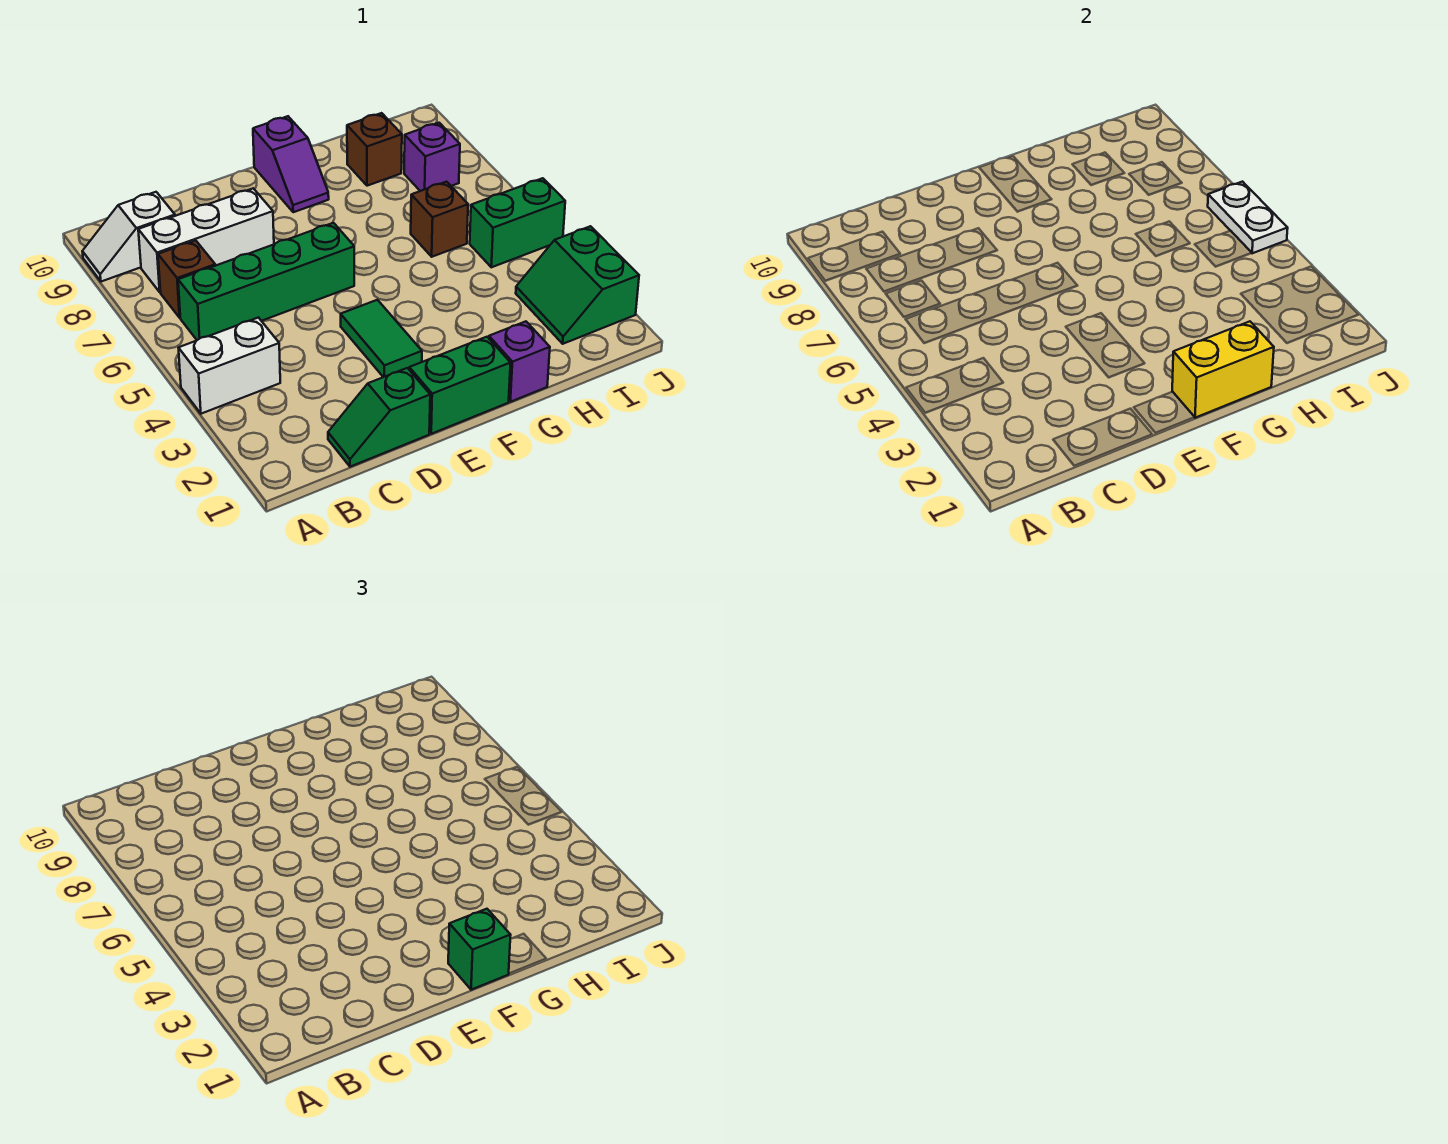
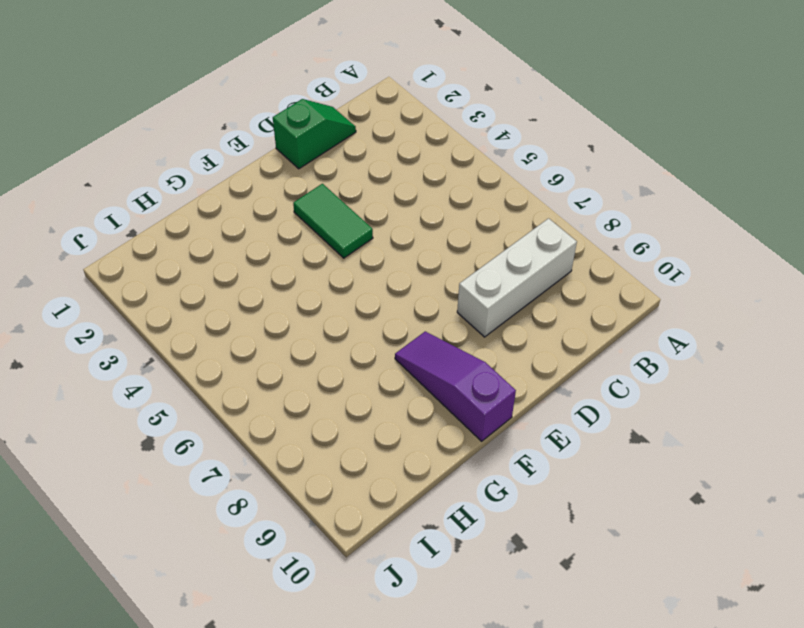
purple 1x3 slope [395,331,516,441] -> purple 1x2 slope [253,116,329,212]
none -> white 1x2 brick [179,318,280,414]
none -> white 1x2 slope [82,192,175,282]
none -> green 1x4 brick [178,223,354,340]

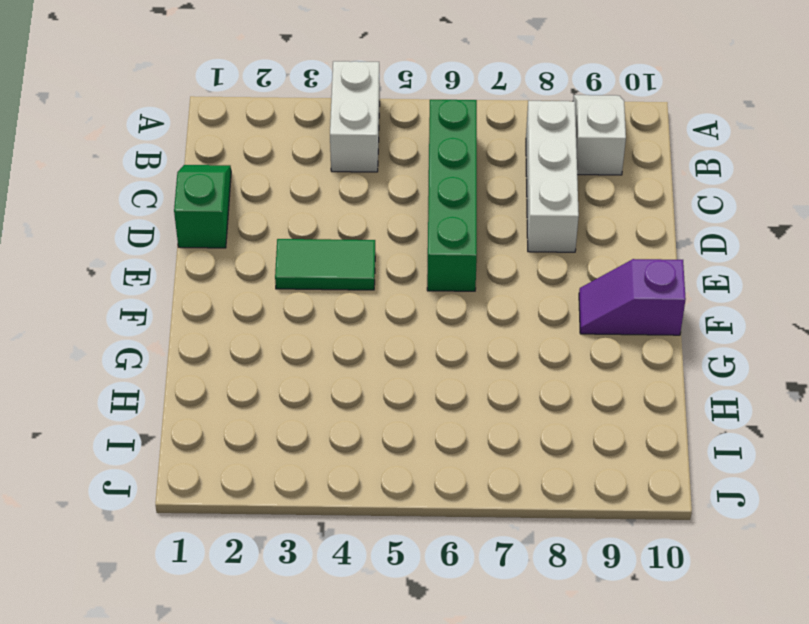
none -> brown 1x1 brick [158,240,215,318]
none -> green 1x2 brick [409,337,511,434]
none -> purple 1x1 brick [489,321,550,402]

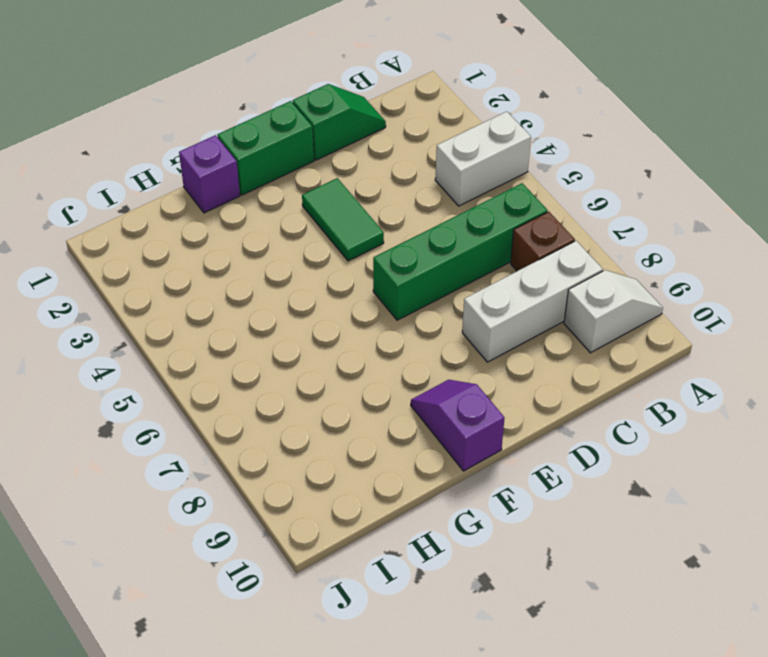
none -> brown 1x1 brick [411,182,468,257]
none -> brown 1x1 brick [347,113,402,186]
none -> green 2x2 slope [516,226,639,344]

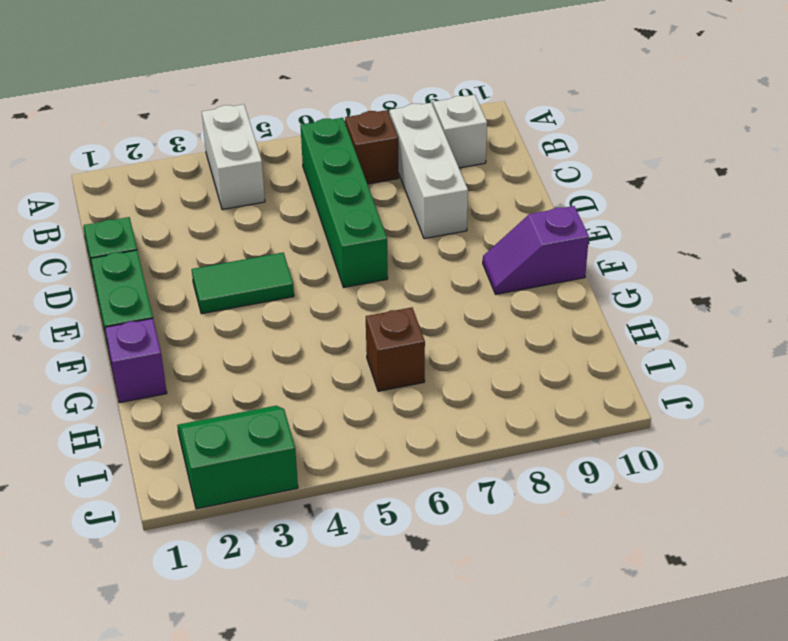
none -> brown 1x1 brick [347,113,402,186]
none -> green 1x2 brick [470,178,565,267]
none -> purple 1x1 brick [404,123,460,191]

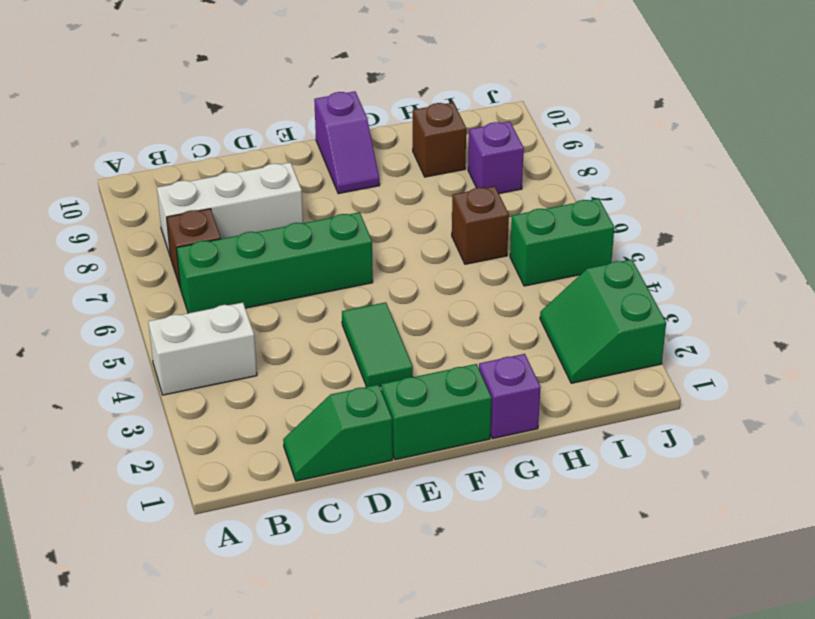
none -> white 1x2 slope [82,192,175,282]
none -> yellow 1x2 brick [1172,321,1274,418]
none -> white 1x2 plate [1208,182,1288,253]

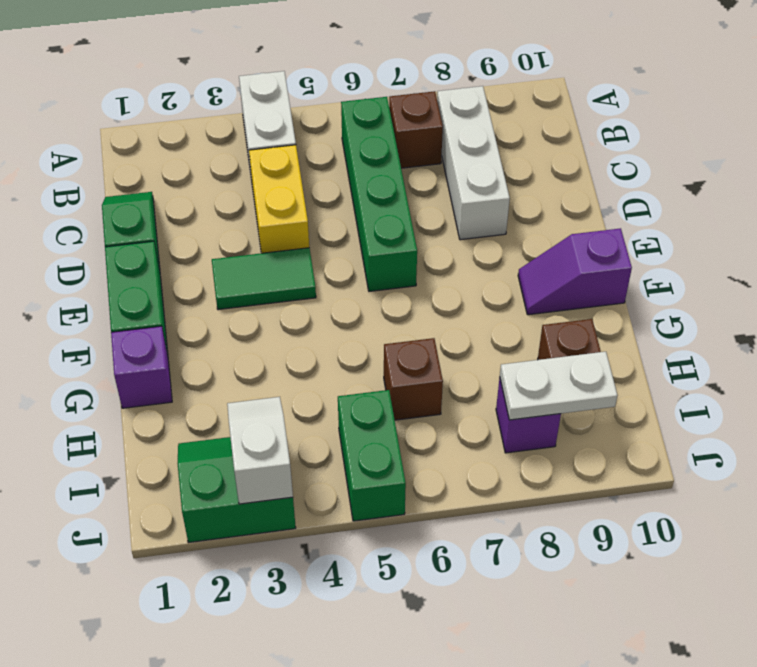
yellow 1x2 brick [249,145,309,253] -> yellow 1x2 brick moved to [1172,321,1274,418]
white 1x2 slope [227,397,293,504] -> white 1x2 slope moved to [82,192,175,282]
white 1x2 plate [500,352,618,420] -> white 1x2 plate moved to [1208,182,1288,253]
none -> green 1x1 brick [448,909,511,990]

